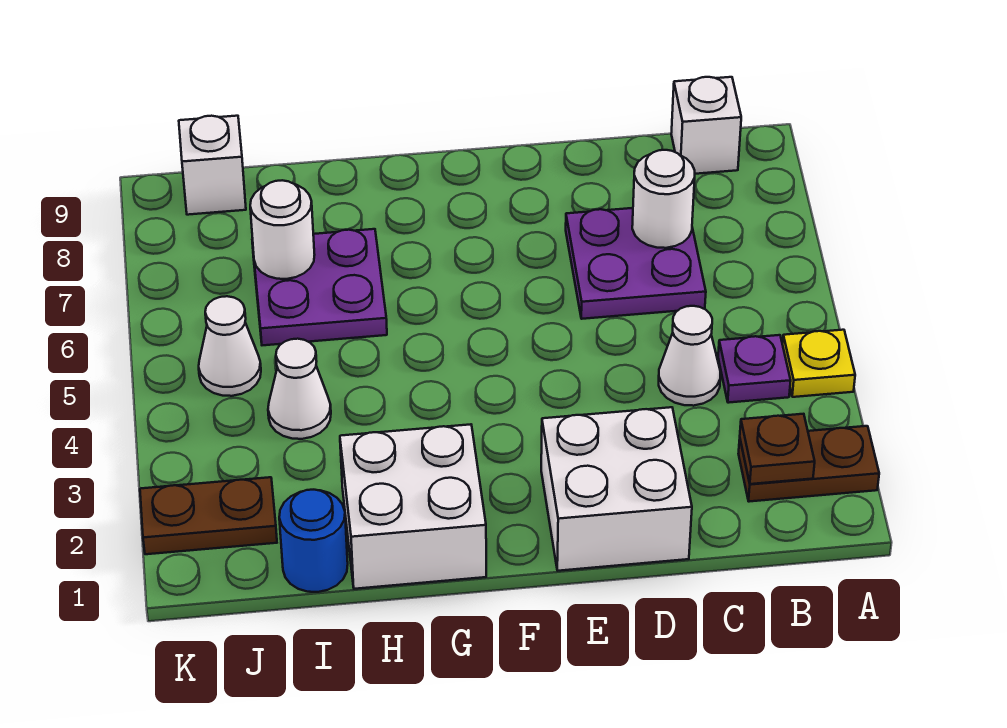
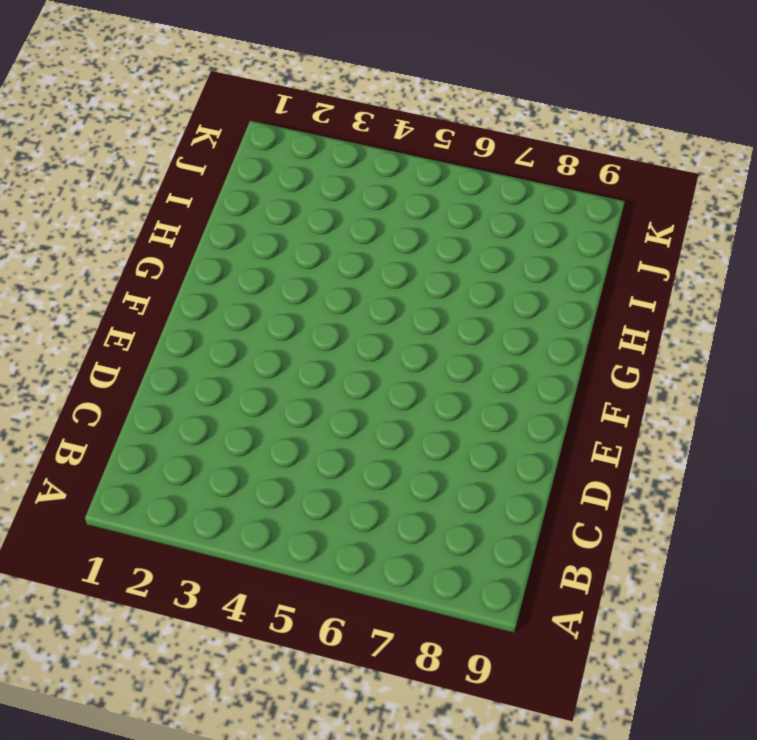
none -> brown 1x2 plate [738,426,879,502]
none -> yellow 1x1 plate [783,330,855,397]
none -> purple 1x1 plate [718,335,791,403]

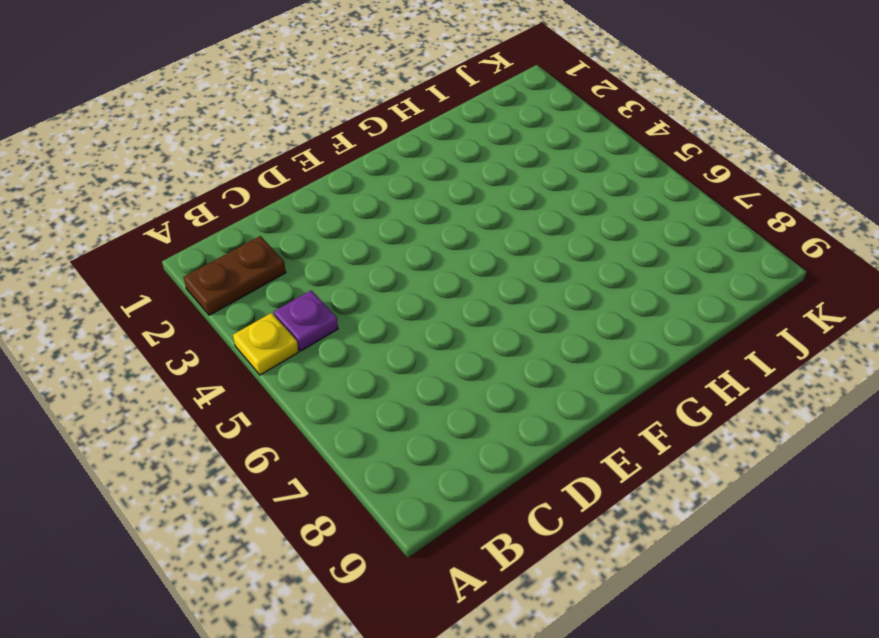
none -> white 1x1 brick [671,77,741,174]
none -> white 1x1 cone [659,306,720,406]
none -> purple 2x2 plate [566,208,706,319]

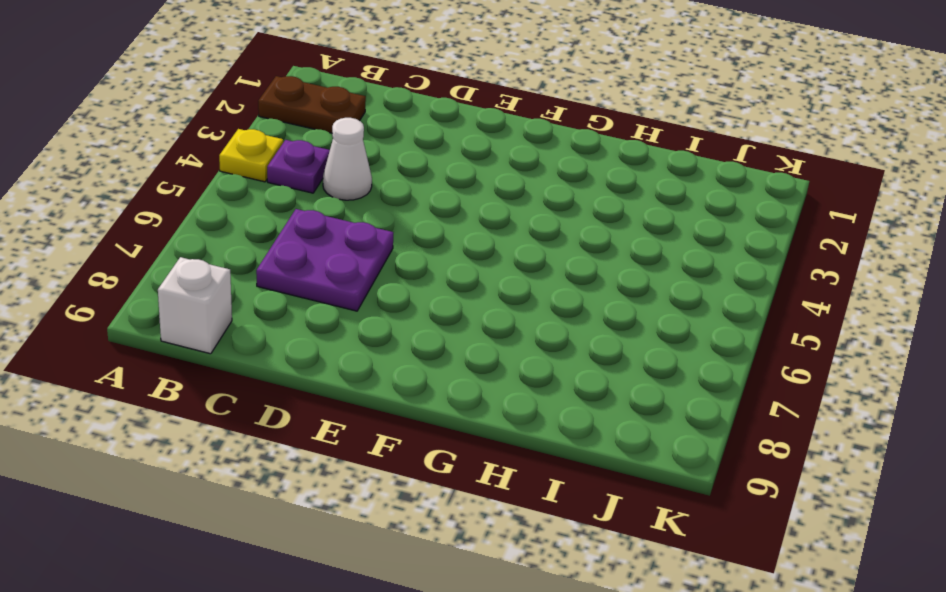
none -> white 2x2 brick [541,407,692,571]
none -> white 2x2 brick [340,424,486,589]
none -> purple 2x2 plate [252,229,387,345]

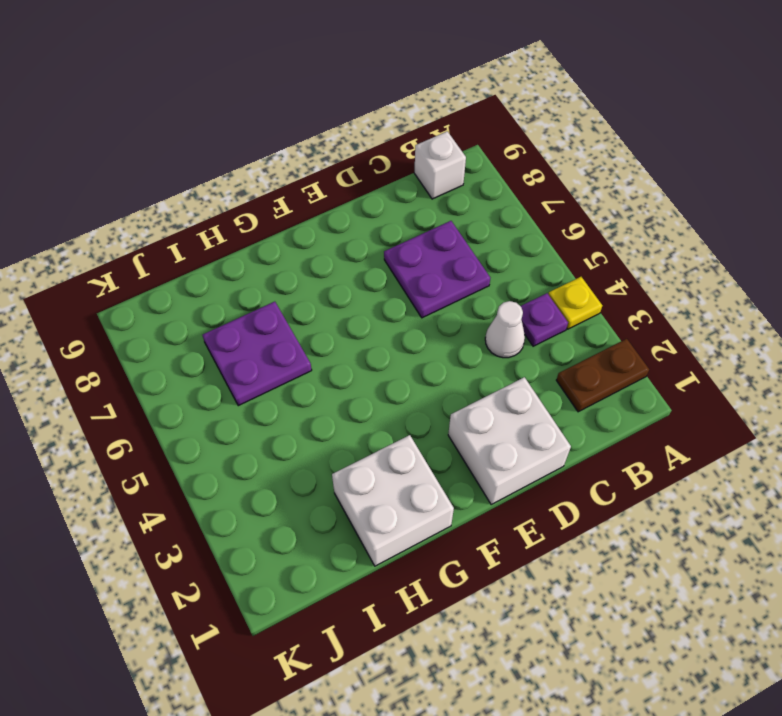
none -> blue 1x1 round brick [279,490,348,592]
none -> white 1x1 cone [268,339,331,439]
none -> brown 1x2 plate [140,477,277,554]

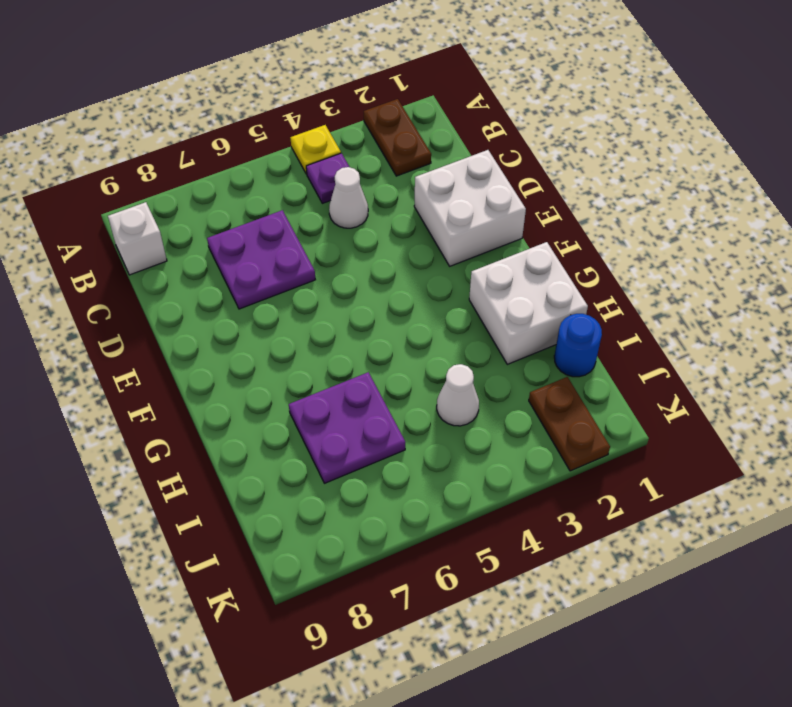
none -> white 1x1 cone [199,296,261,396]
none -> white 1x1 brick [179,116,246,215]
none -> brown 1x1 plate [740,414,815,484]

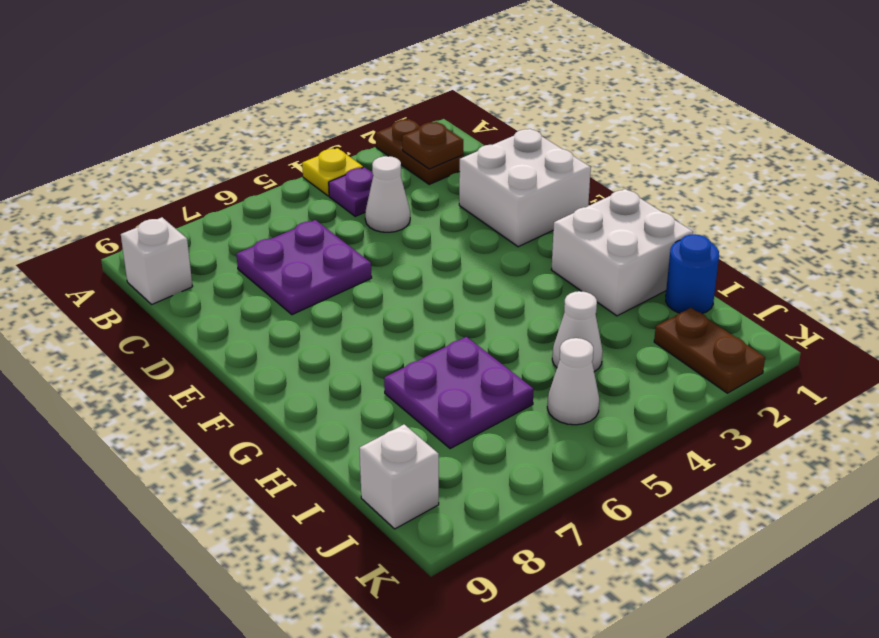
none -> white 1x1 round brick [632,150,695,248]
none -> white 1x1 round brick [250,180,315,279]

